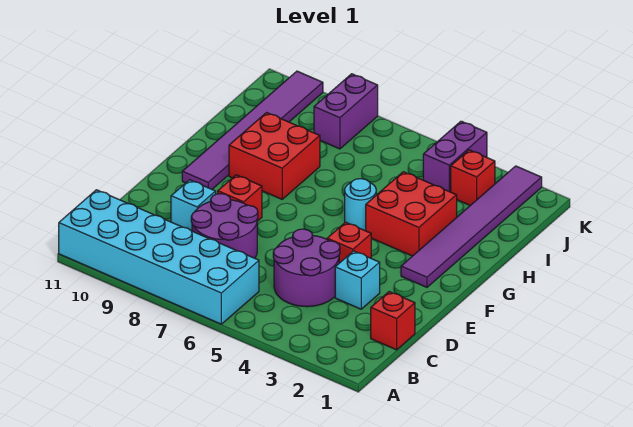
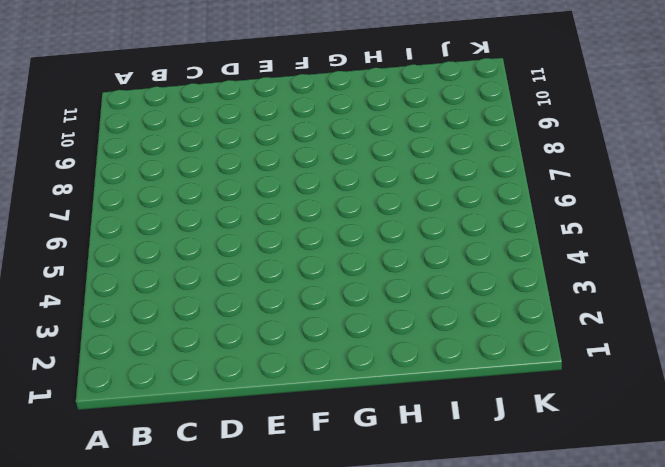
none -> cyan 2x6 brick [59,190,259,324]
none -> red 1x1 brick [371,292,415,350]
none -> purple 2x2 round brick [273,229,340,307]

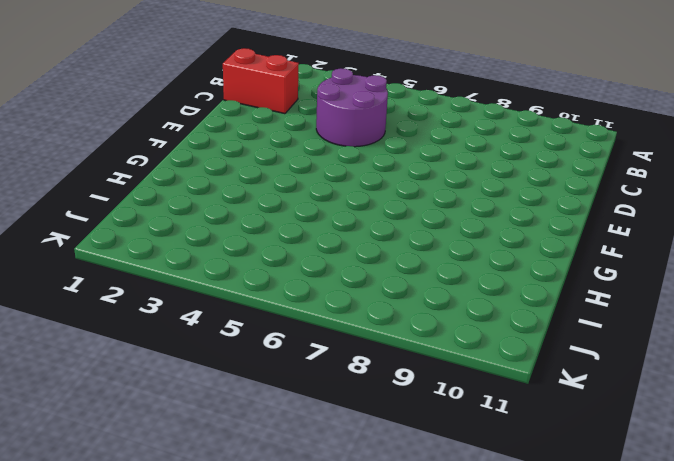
red 1x2 brick [223,48,299,114] -> red 1x1 brick [371,292,415,350]
none -> cyan 2x6 brick [59,190,259,324]
none -> purple 2x2 round brick [191,194,258,258]
none -> cyan 1x1 brick [335,251,380,309]

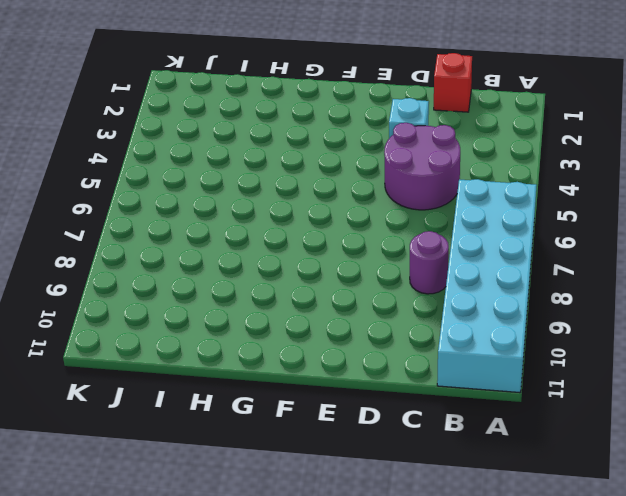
purple 1x1 round brick [410,231,449,294] -> purple 2x2 round brick [191,194,258,258]
none -> cyan 1x1 brick [171,180,216,231]
none -> red 1x1 brick [327,222,371,263]
none -> red 1x1 brick [218,175,262,221]

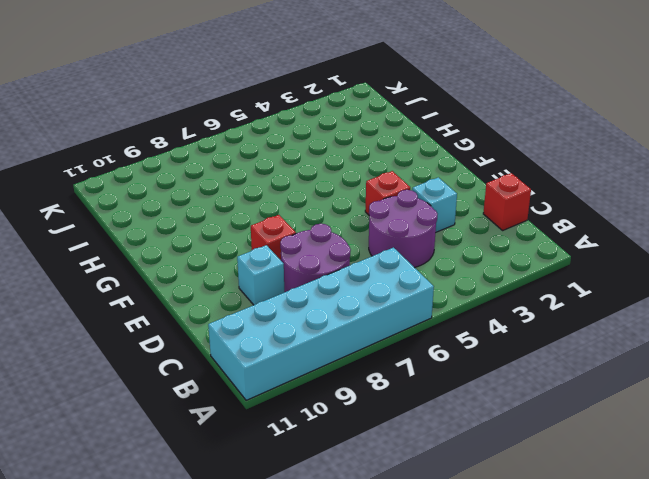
none -> purple 1x6 tile [401,166,542,287]
none -> purple 1x6 tile [182,71,323,189]
none -> red 2x2 brick [366,172,457,256]

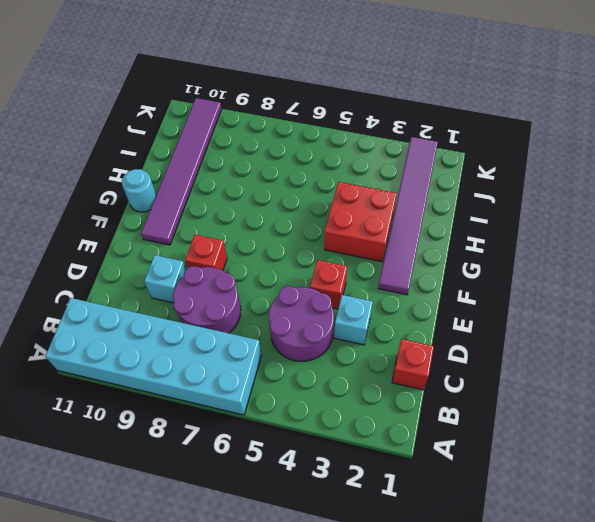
cyan 1x1 round brick [122,169,156,212] -> cyan 1x1 round brick moved to [345,179,376,231]
none -> red 2x2 brick [229,113,320,199]
none -> red 1x1 brick [451,150,495,205]
none -> purple 1x2 brick [423,121,487,192]

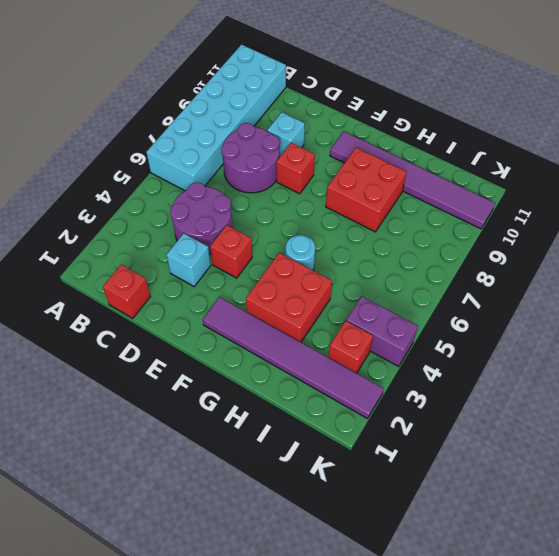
none -> purple 1x2 brick [314,74,378,149]

